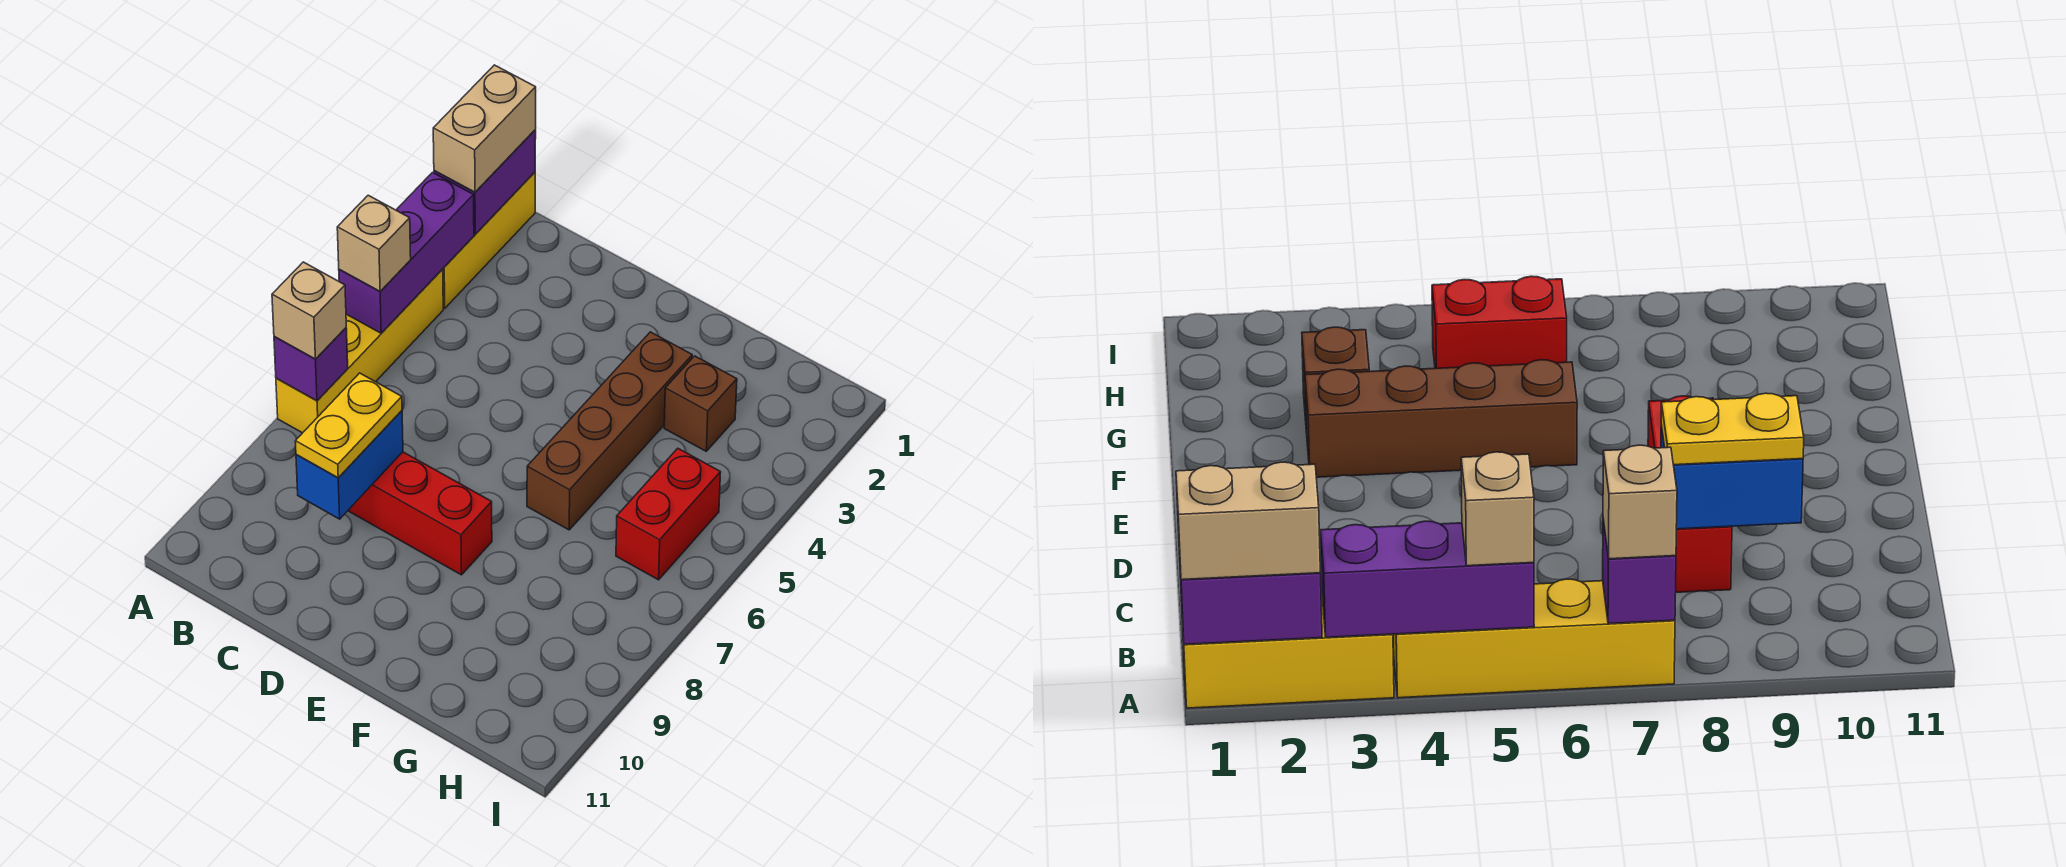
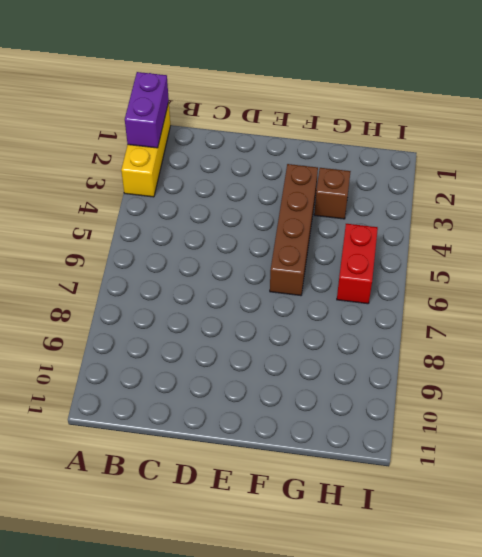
none -> yellow 1x4 brick [276,269,443,433]
none -> red 1x3 brick [348,452,492,575]
none -> purple 1x3 brick [339,172,474,333]

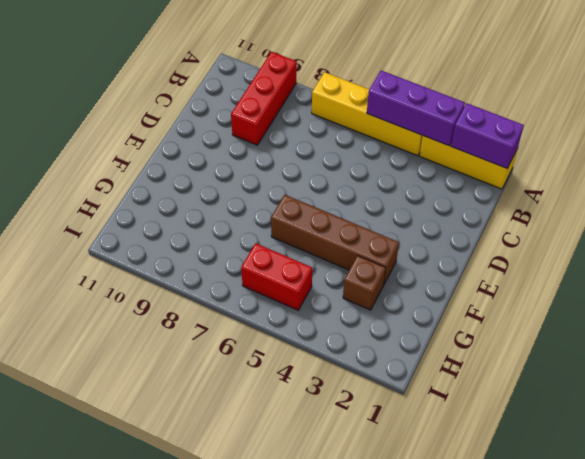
red 1x3 brick [231,52,297,145] -> red 1x3 brick moved to [348,452,492,575]
none -> purple 1x1 brick [274,328,348,401]
none -> blue 1x2 brick [296,411,403,519]
none -> tan 1x2 brick [433,65,536,192]

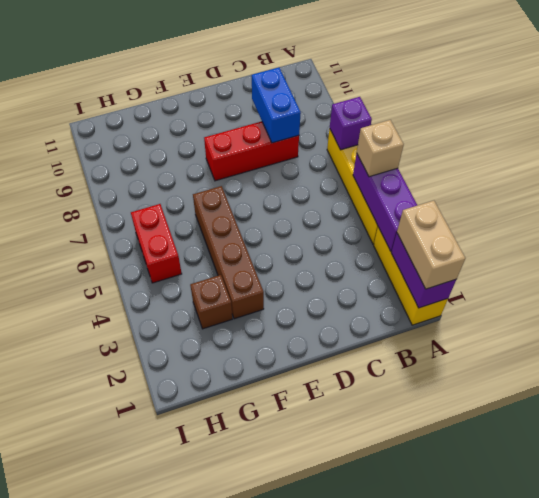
none -> tan 1x1 brick [272,262,346,359]
none -> yellow 1x2 plate [295,373,402,478]

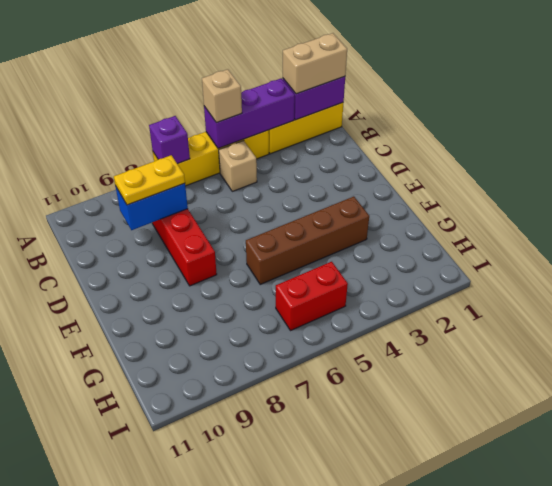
tan 1x1 brick [219,141,257,191] -> tan 1x1 brick moved to [272,262,346,359]
none -> brown 1x1 brick [664,356,737,451]

